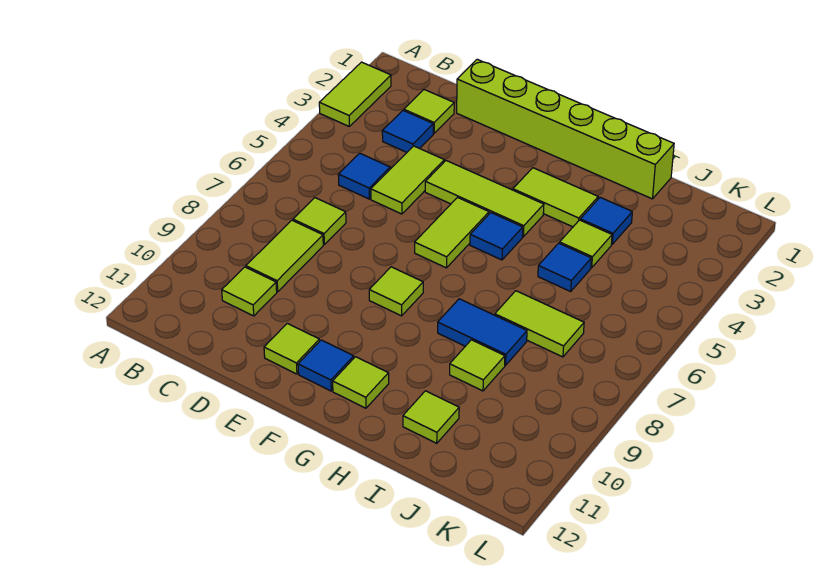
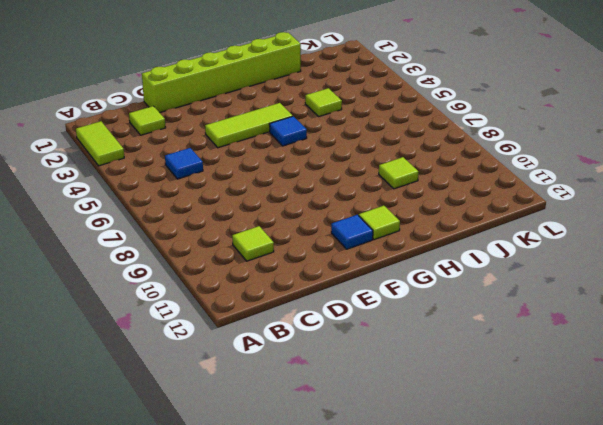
none -> blue 1x1 tile [382,111,433,152]
none -> lime 1x1 tile [293,198,346,244]
none -> lime 1x2 tile [246,220,323,292]

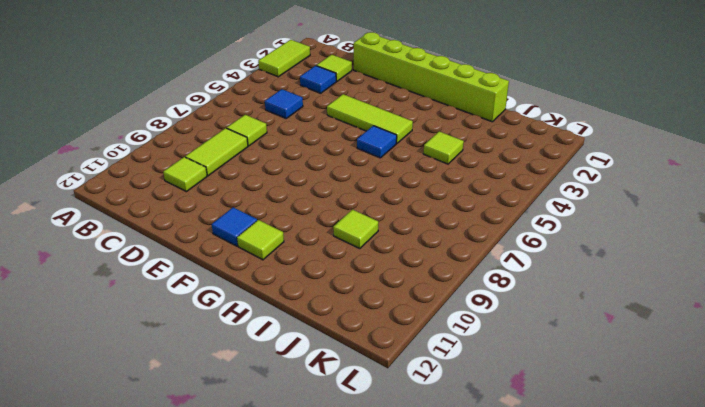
none -> lime 1x2 tile [371,146,444,214]
none -> lime 1x1 tile [264,323,320,374]
none -> lime 1x2 tile [415,198,489,268]

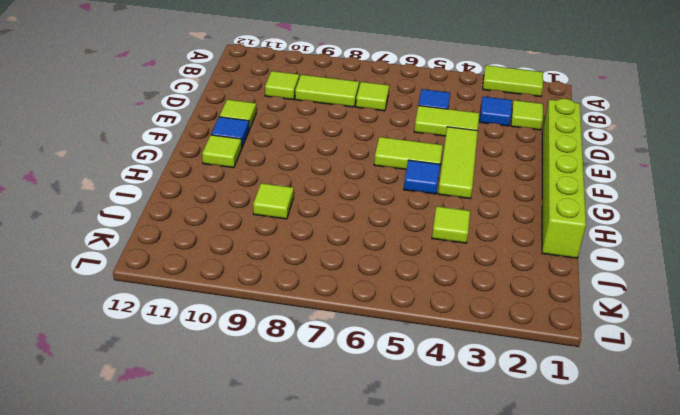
none -> lime 1x1 tile [369,267,423,316]
none -> lime 1x2 tile [513,168,598,227]
none -> blue 1x2 tile [438,299,527,365]

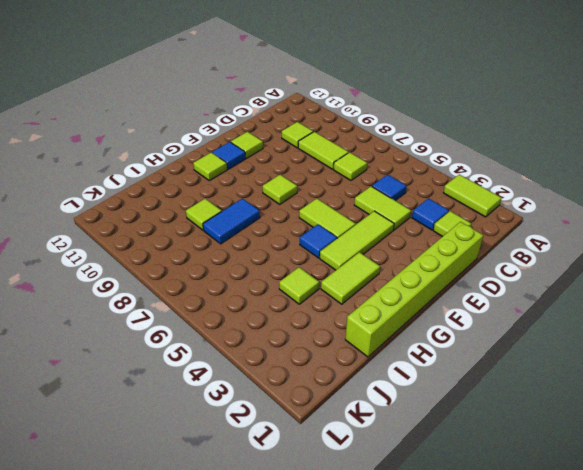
none -> blue 1x1 tile [580,197,632,244]
none -> blue 1x1 tile [538,243,591,291]
none -> lime 1x2 tile [495,291,584,357]

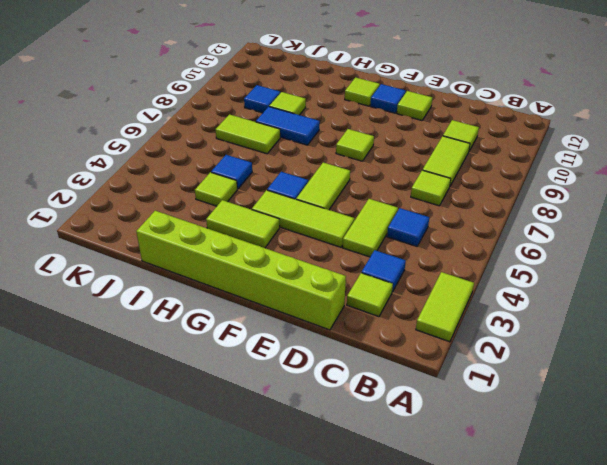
blue 1x1 tile [244,85,280,113] -> blue 1x1 tile moved to [580,197,632,244]
none -> lime 1x1 tile [403,391,459,443]

